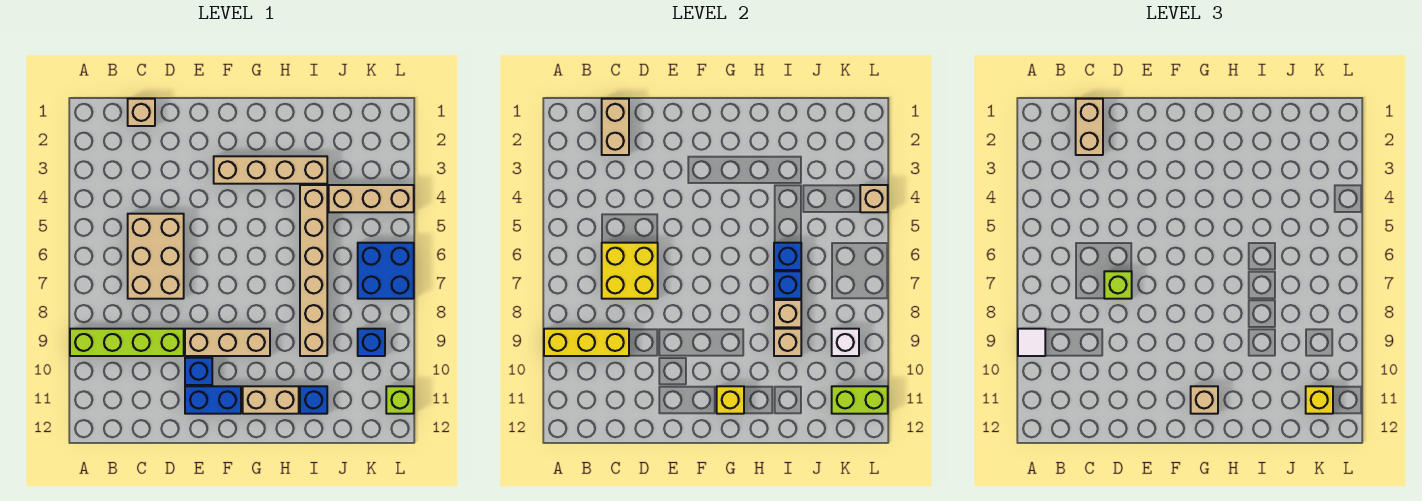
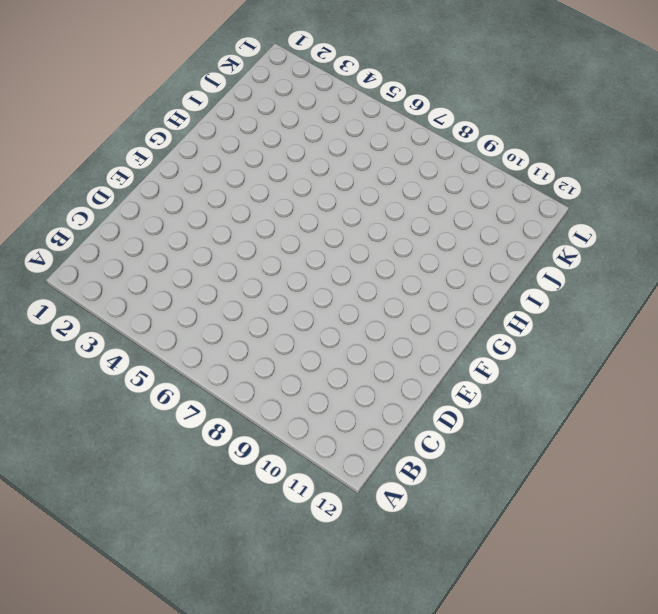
none -> lime 1x4 brick [70,329,184,356]
none -> tan 1x1 brick [128,99,155,126]
none -> tan 2x3 brick [128,214,184,299]
none -> tan 1x3 brick [185,329,270,356]

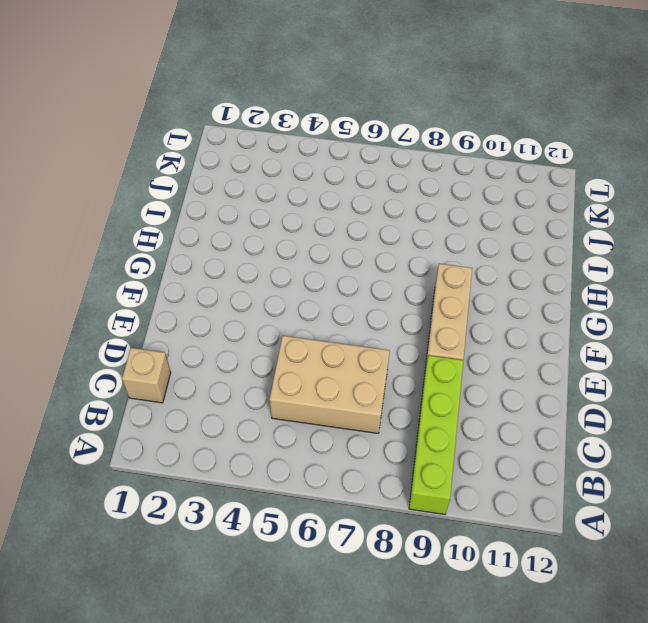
none -> blue 1x1 brick [185,358,212,385]
none -> blue 1x2 brick [185,386,241,414]
none -> tan 1x4 brick [214,156,327,184]
none -> tan 1x2 brick [243,386,299,414]

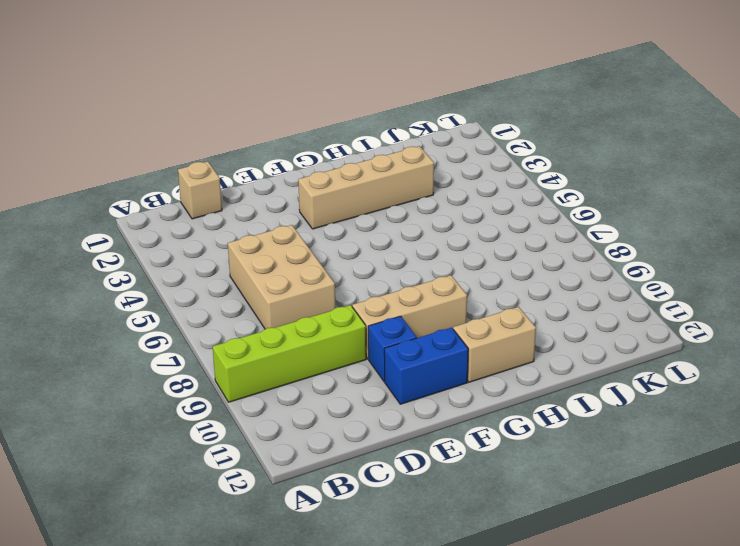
none -> tan 1x6 brick [300,185,327,356]
none -> blue 1x1 brick [300,386,327,414]
none -> tan 1x3 brick [329,185,414,212]
none -> blue 2x2 brick [358,243,414,299]

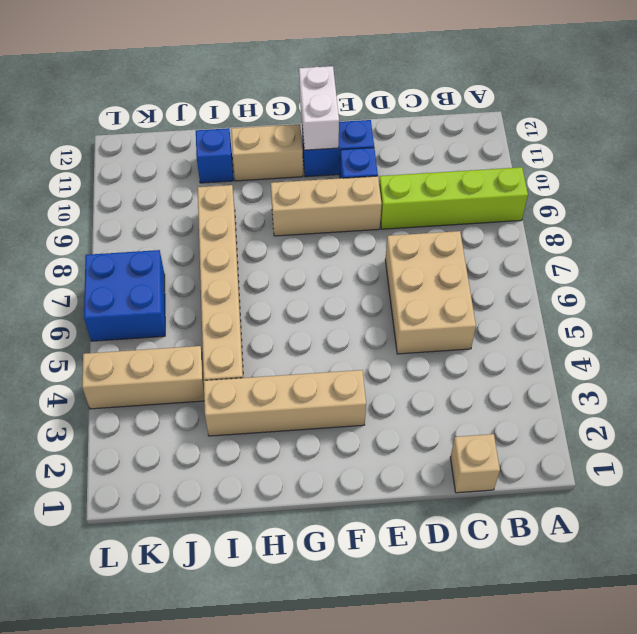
white 1x2 brick [299,66,339,150] -> none
none -> blue 1x1 brick [358,329,385,356]
none -> lime 1x1 brick [386,386,414,414]
none -> yellow 1x3 brick [544,329,629,356]
none -> tan 1x2 brick [602,99,629,155]

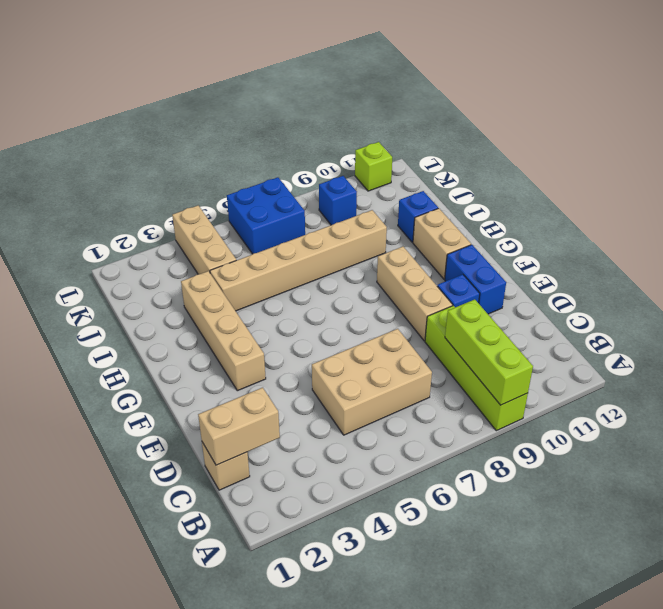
lime 1x3 brick [445,299,533,405] -> yellow 1x3 brick [544,329,629,356]
none -> yellow 2x2 brick [602,243,658,299]
none -> yellow 1x1 brick [717,386,744,414]
none -> blue 1x1 brick [774,243,801,270]
none -> blue 1x1 brick [774,271,801,299]

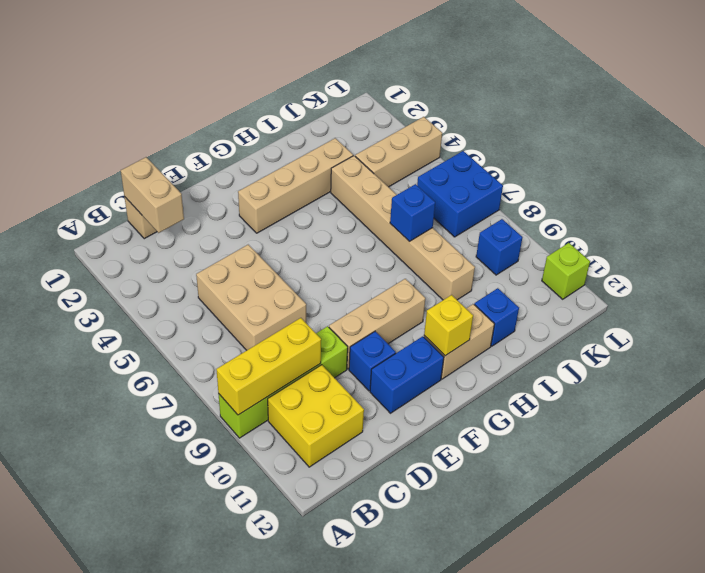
yellow 2x2 brick [268,365,364,467] -> yellow 2x2 brick moved to [602,243,658,299]
none -> blue 1x1 brick [774,243,801,270]
none -> tan 1x1 brick [774,300,801,327]
none -> tan 1x1 brick [774,329,801,356]
none -> white 1x1 brick [832,329,859,356]

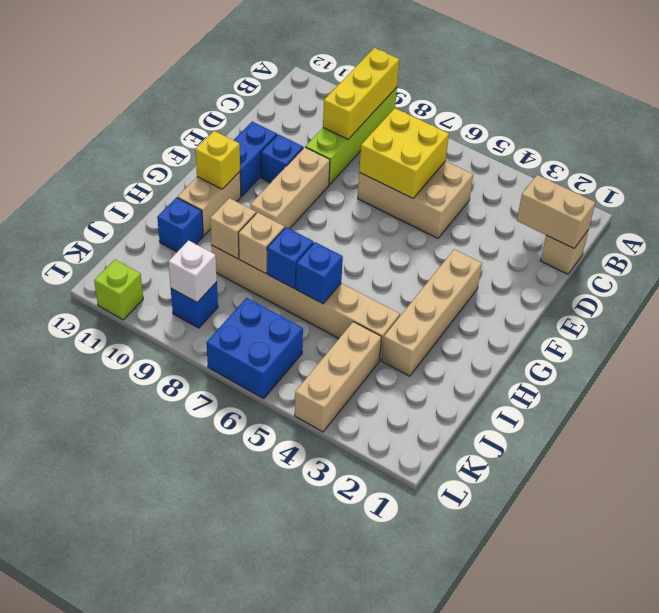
none -> lime 1x2 brick [832,386,888,414]
none -> tan 1x1 brick [860,185,888,212]
none -> white 1x1 tile [1018,329,1045,356]
none -> tan 1x2 brick [1076,99,1103,155]

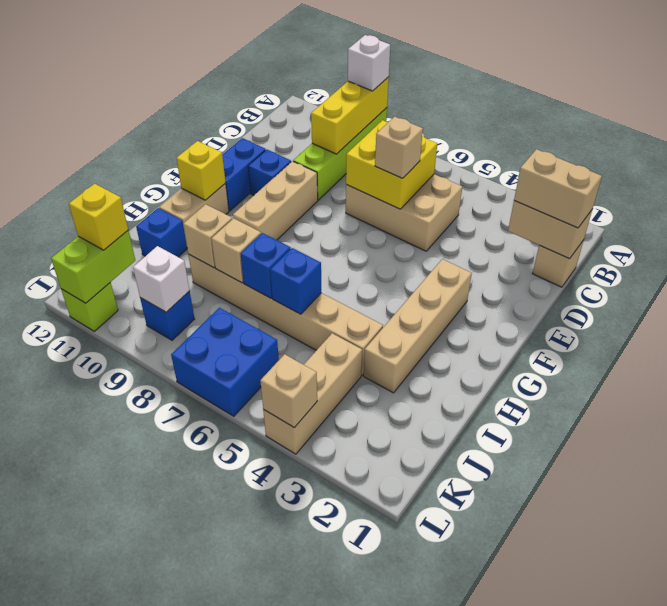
white 1x1 brick [348,35,390,91] -> white 1x1 tile [1018,329,1045,356]
tan 1x1 brick [375,117,423,178] -> tan 1x1 brick moved to [1191,386,1218,414]
none -> lime 1x1 brick [1104,271,1132,299]

